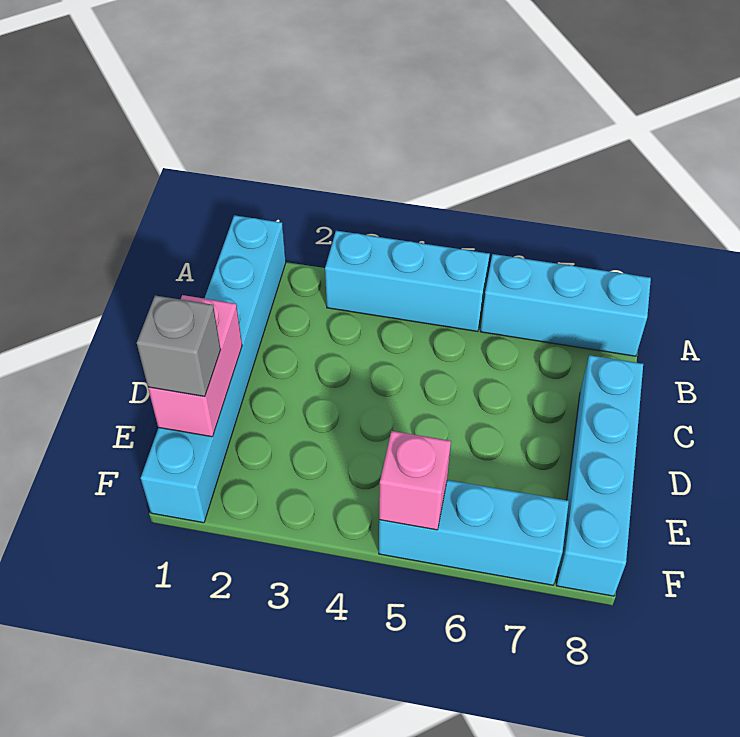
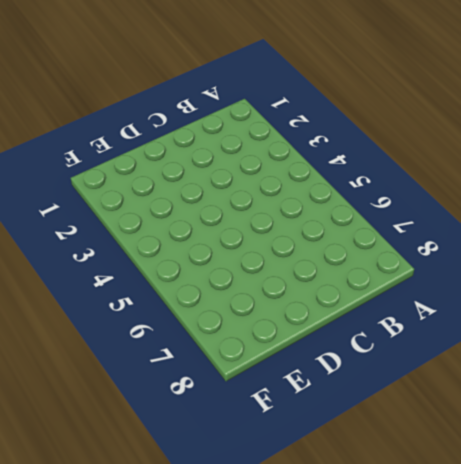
none -> cyan 1x6 brick [141,215,286,523]
none -> cyan 1x3 brick [325,231,490,332]

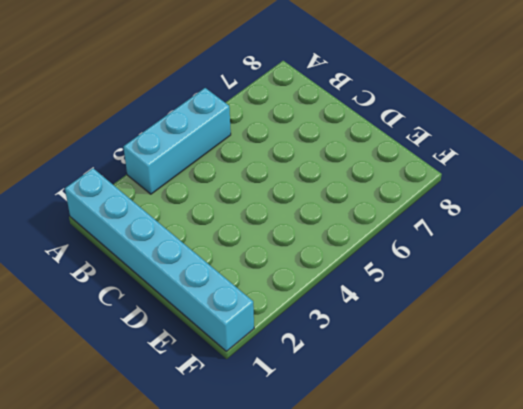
none -> cyan 1x3 brick [480,254,651,356]
none -> cyan 1x4 brick [556,355,643,596]

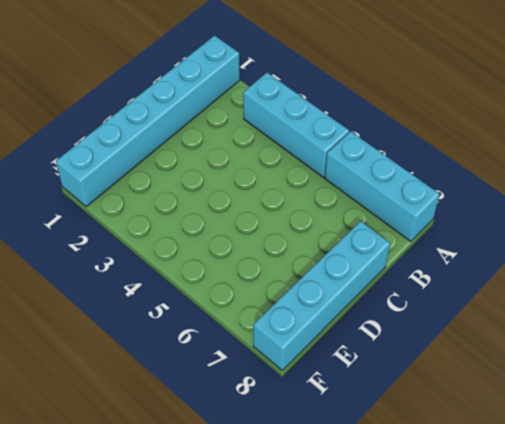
none -> cyan 1x3 brick [379,480,569,585]
none -> pink 1x2 brick [148,295,242,437]

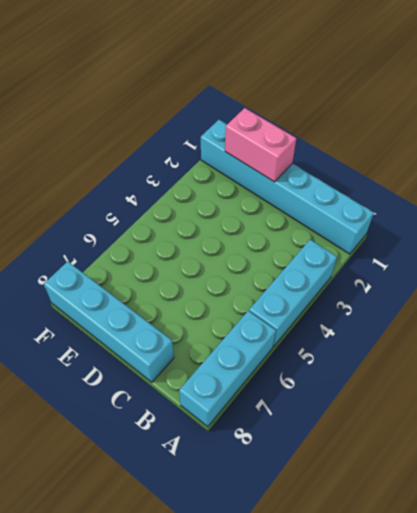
none -> cyan 1x3 brick [379,480,569,585]
none -> pink 1x1 brick [379,431,451,530]

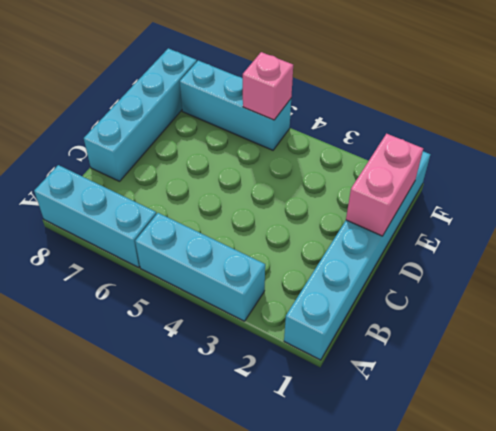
none -> grey 1x1 brick [137,296,221,397]

